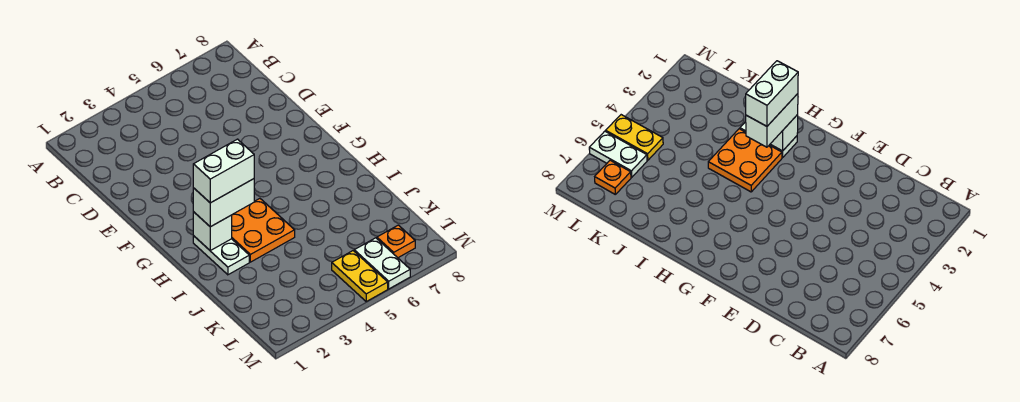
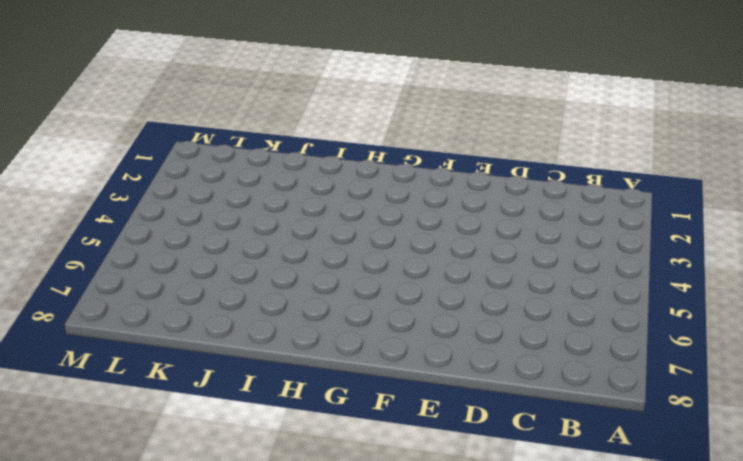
none -> white 1x2 plate [193,236,249,275]
none -> orange 2x2 plate [232,199,295,262]

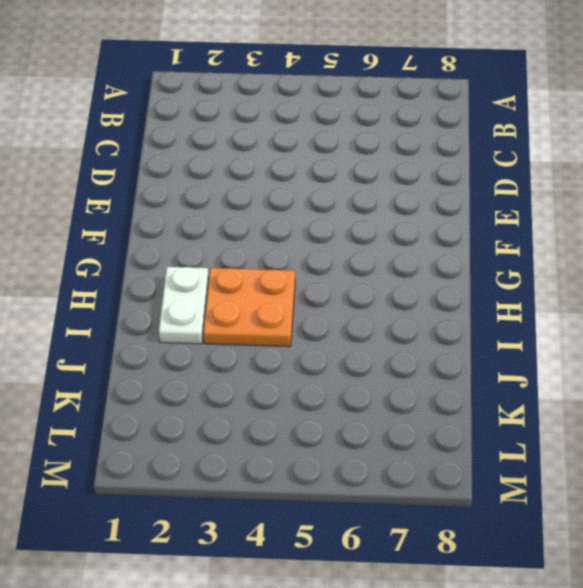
none -> yellow 1x2 plate [332,251,388,301]
none -> white 1x2 plate [354,238,410,289]

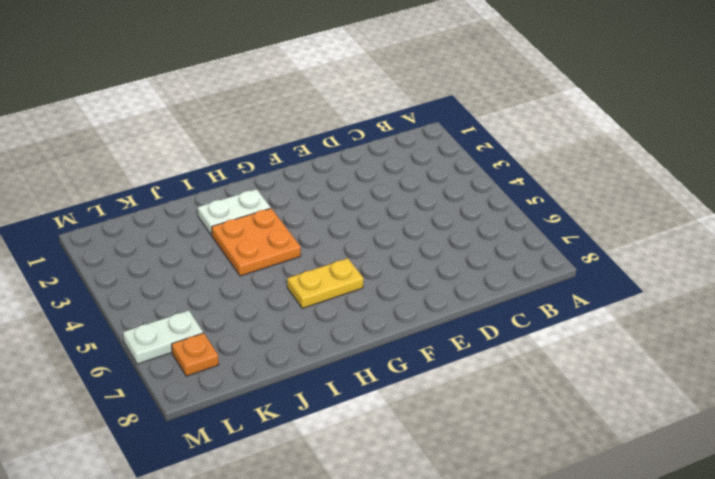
yellow 1x2 plate [287,258,364,308] -> yellow 1x2 plate moved to [332,251,388,301]
none -> white 1x1 brick [193,212,232,250]
none -> white 1x2 brick [193,179,254,227]

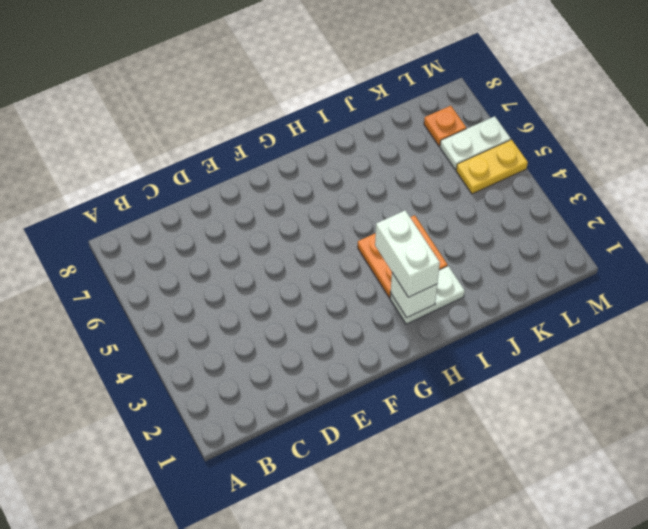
none -> white 1x2 brick [193,139,254,203]

